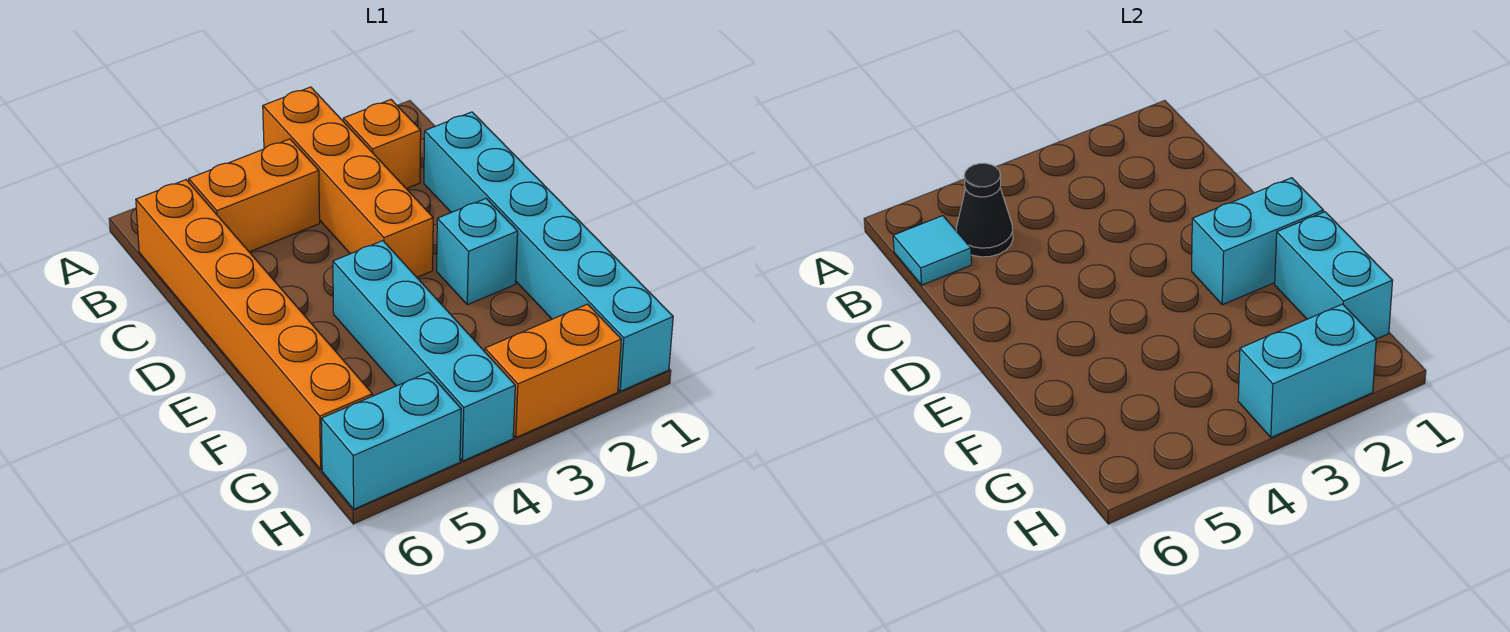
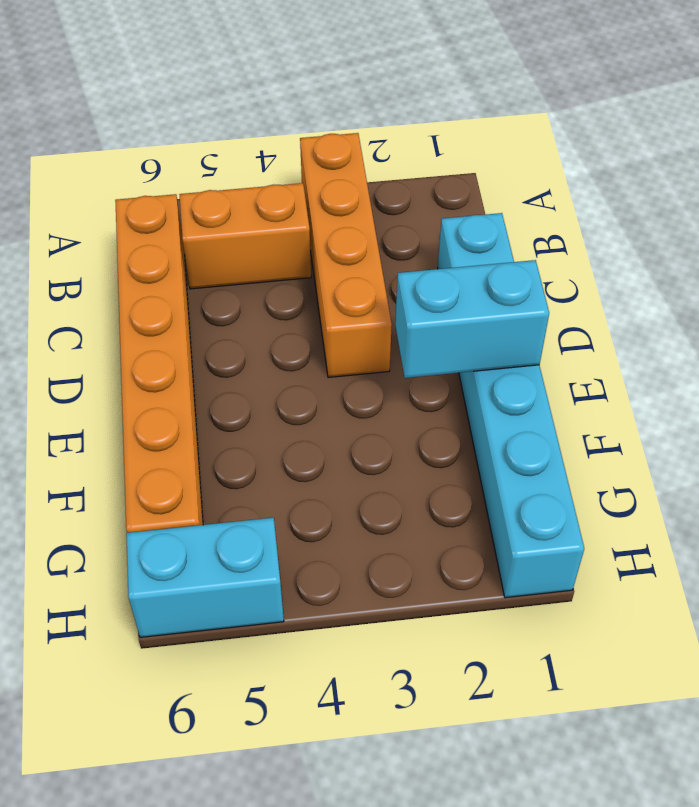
none -> orange 1x1 brick [343,100,421,189]
none -> cyan 1x1 brick [437,199,518,305]
none -> cyan 1x4 brick [333,241,515,461]

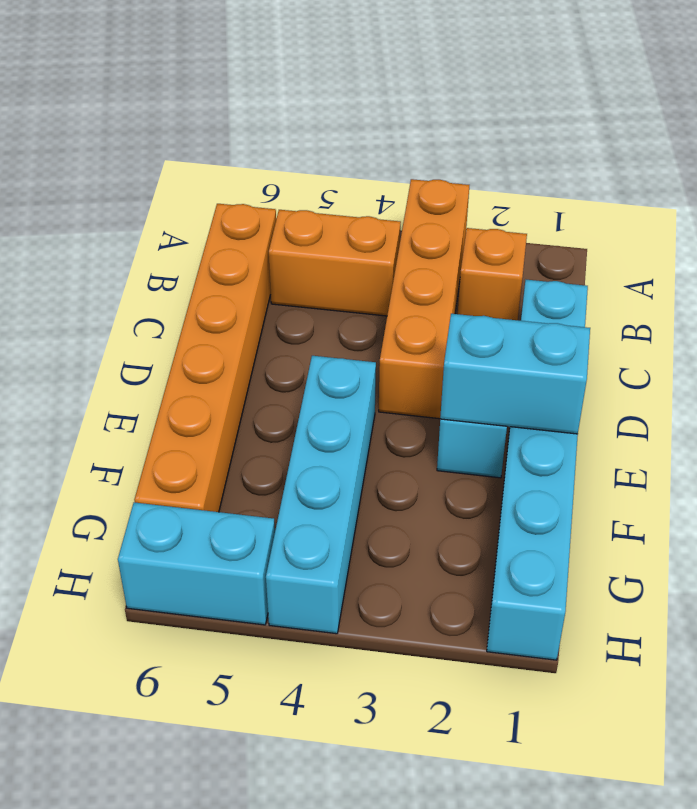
none -> orange 1x2 brick [485,304,621,437]
none -> black 1x1 cone [956,163,1013,257]
none -> cyan 1x1 tile [893,216,972,285]

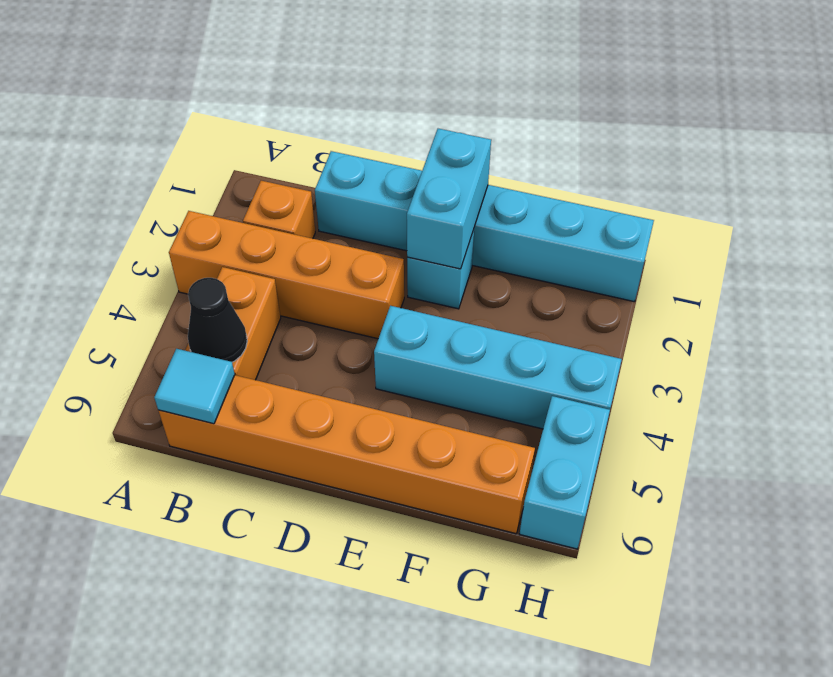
none -> orange 1x2 brick [485,304,621,437]
none -> cyan 1x2 brick [1275,212,1393,339]
none -> cyan 1x2 brick [1238,304,1376,437]

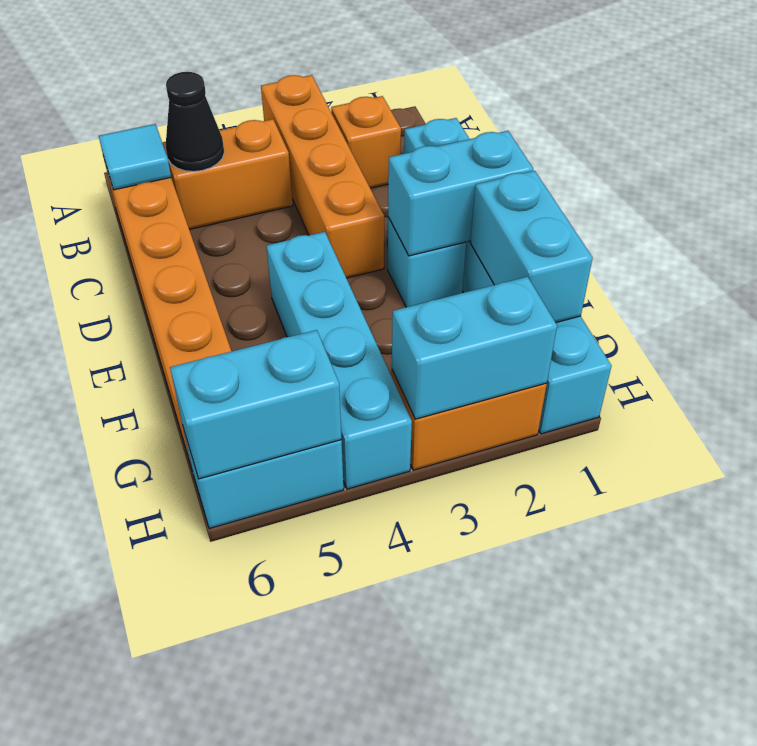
cyan 1x2 brick [170,330,342,479] -> none

